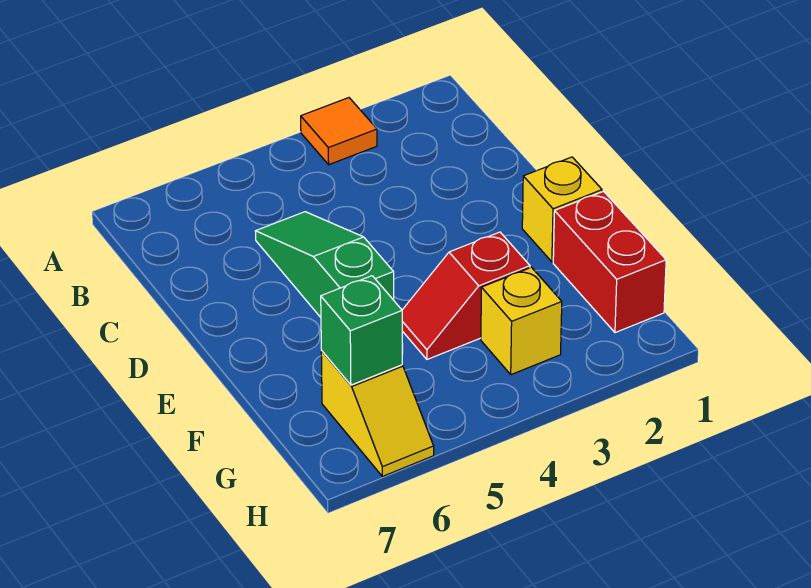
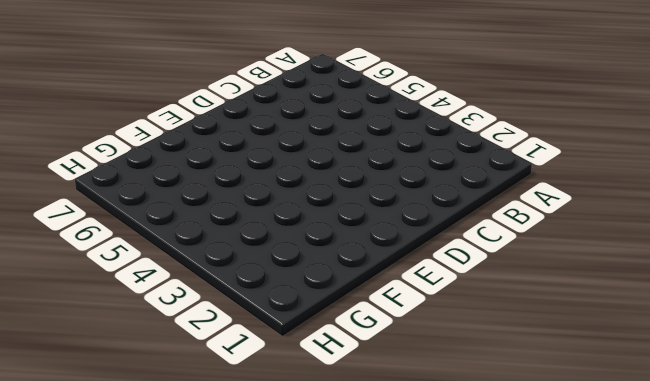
none -> orange 1x1 tile [301,98,377,165]
none -> green 1x3 slope [255,212,394,317]

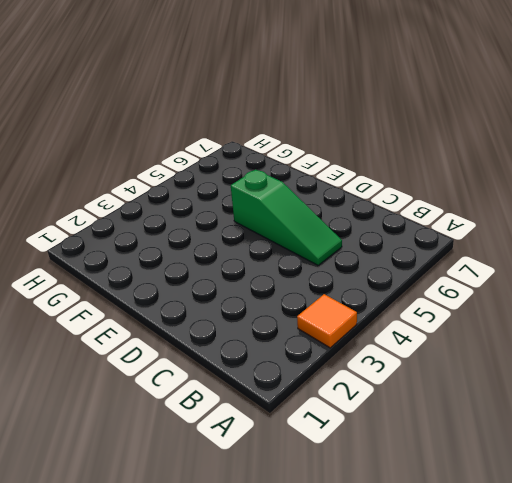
none -> yellow 1x1 brick [522,157,602,262]
none -> red 1x2 brick [553,191,666,333]

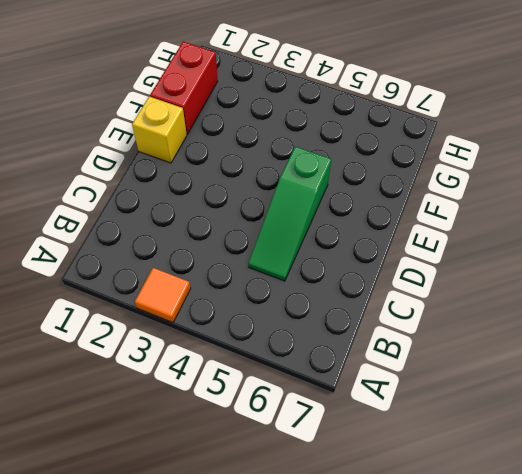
none -> red 1x2 slope [402,232,530,359]
none -> yellow 1x1 brick [481,267,562,375]

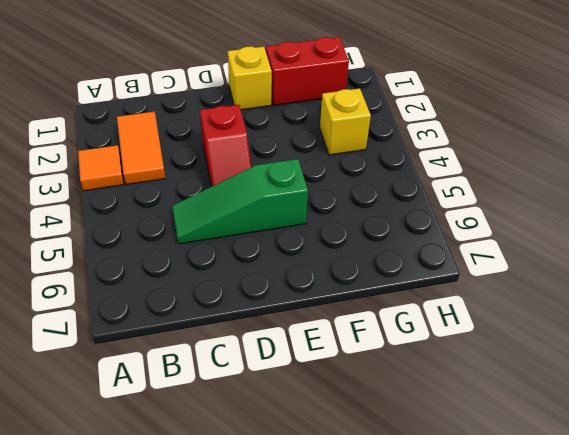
orange 1x2 tile [117,111,165,185] -> none
red 1x2 slope [200,105,251,186] -> red 1x2 slope moved to [402,232,530,359]
none -> yellow 1x2 slope [321,351,434,476]
none -> green 1x1 brick [321,276,402,385]

